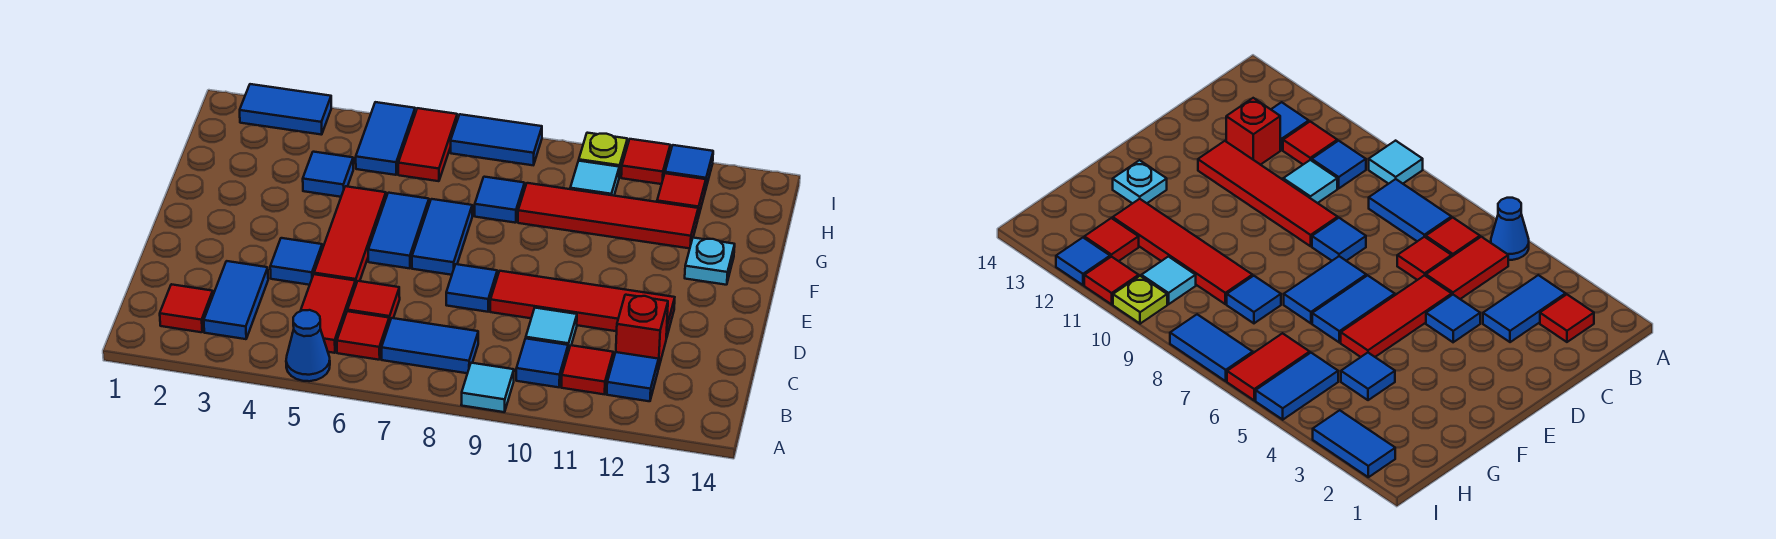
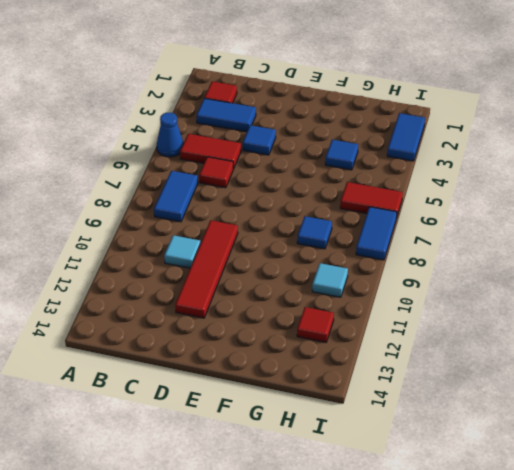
none -> cyan 1x1 tile [461,363,514,412]
none -> red 1x1 tile [337,311,389,360]
none -> blue 1x1 tile [516,338,568,387]
none -> red 1x1 tile [561,345,613,394]

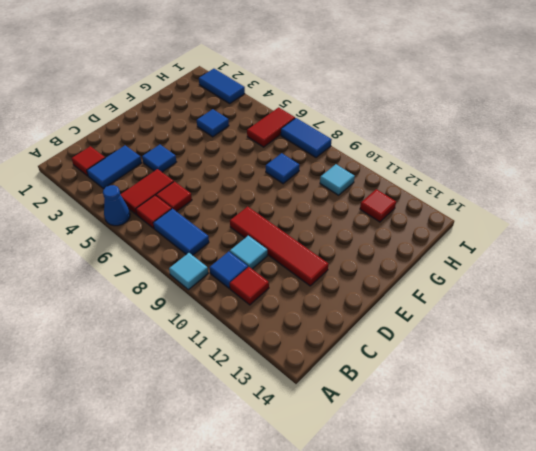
none -> blue 1x1 tile [607,352,659,401]
none -> red 1x1 brick [616,295,668,369]
none -> red 1x3 tile [314,186,386,286]
none -> blue 1x1 tile [446,264,497,312]

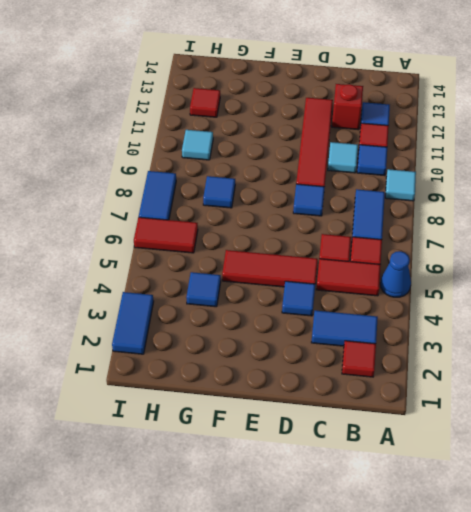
none -> blue 1x2 tile [368,193,429,268]
none -> blue 1x2 tile [412,199,472,275]
none -> cyan 1x1 plate [685,238,735,285]
none -> red 1x4 tile [518,183,698,248]

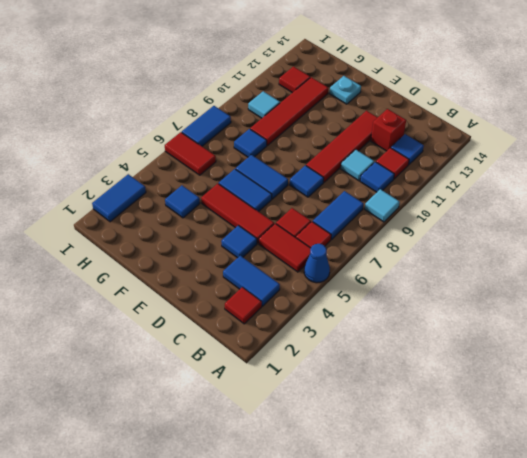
none -> blue 1x2 tile [356,102,415,175]
none -> lime 1x1 plate [579,133,627,177]
none -> red 1x1 tile [621,139,670,184]
none -> blue 1x1 tile [665,145,713,190]

